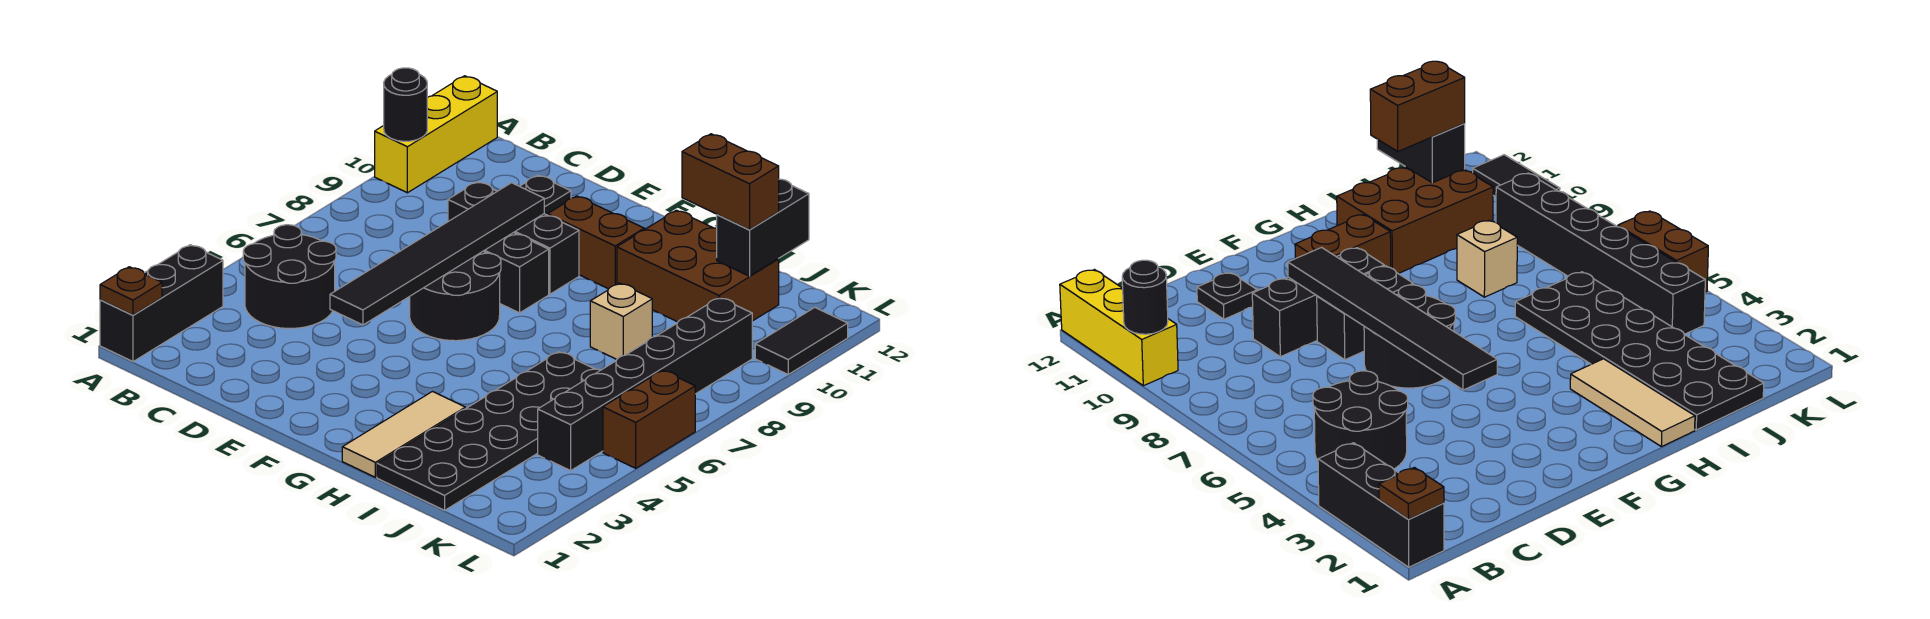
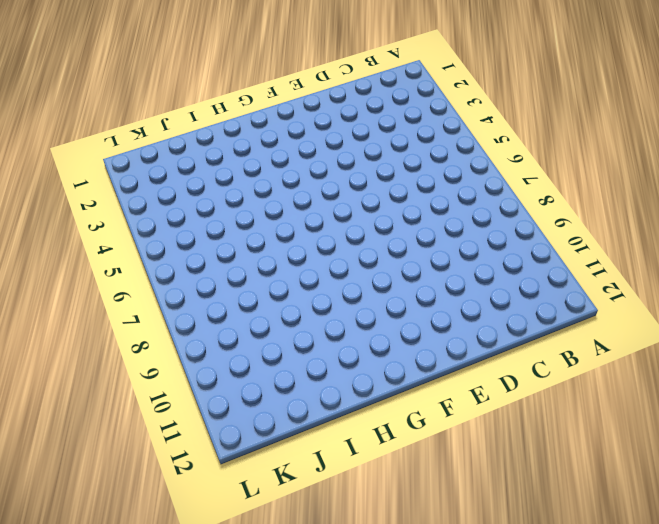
none -> black 1x3 brick [100,245,223,362]
none -> yellow 1x3 brick [375,76,497,193]
none -> black 2x2 round brick [243,225,336,328]

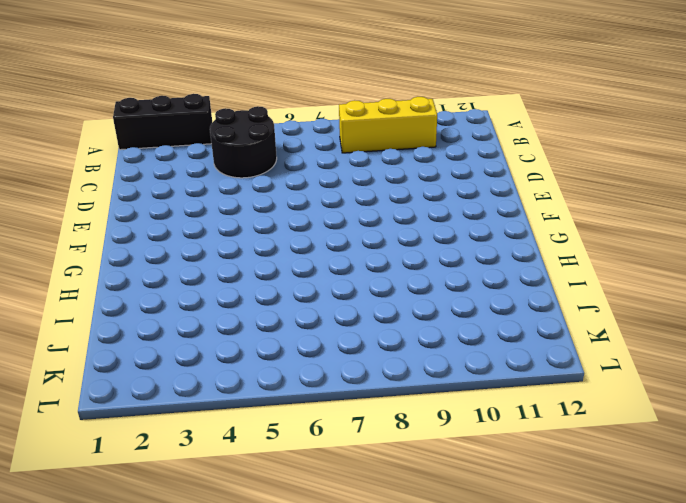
yellow 1x3 brick [339,97,437,153] -> yellow 1x3 brick moved to [375,76,497,193]
none -> black 1x3 brick [448,182,579,294]
none -> black 1x1 plate [520,175,571,215]
none -> black 2x2 round brick [410,251,501,341]

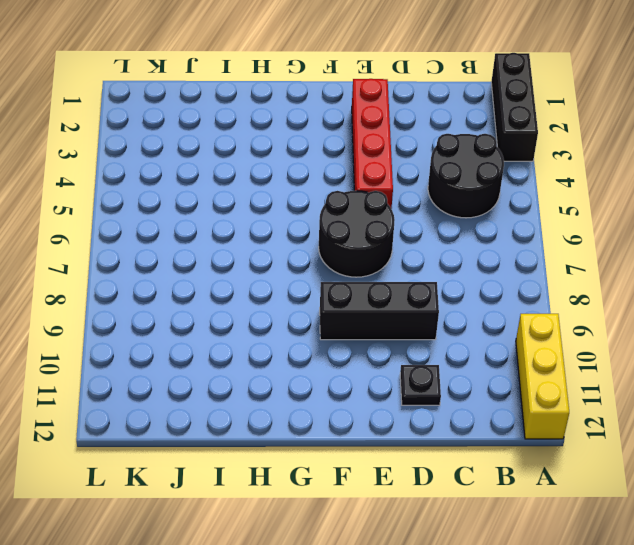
red 1x4 brick [352,79,393,209] -> none
none -> black 1x2 brick [484,232,549,313]
none -> brown 1x2 brick [548,196,644,289]
none -> tan 1x3 tile [342,392,465,477]

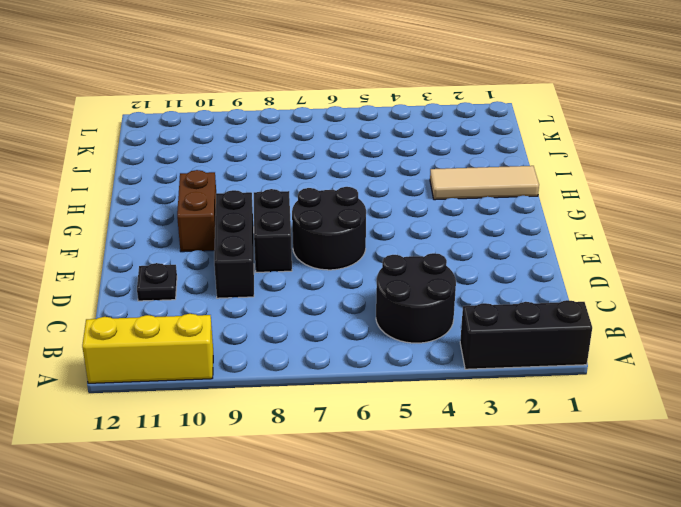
none -> brown 2x3 brick [617,210,779,322]
none -> black 2x6 plate [377,352,600,510]
none -> tan 1x1 brick [590,283,652,359]

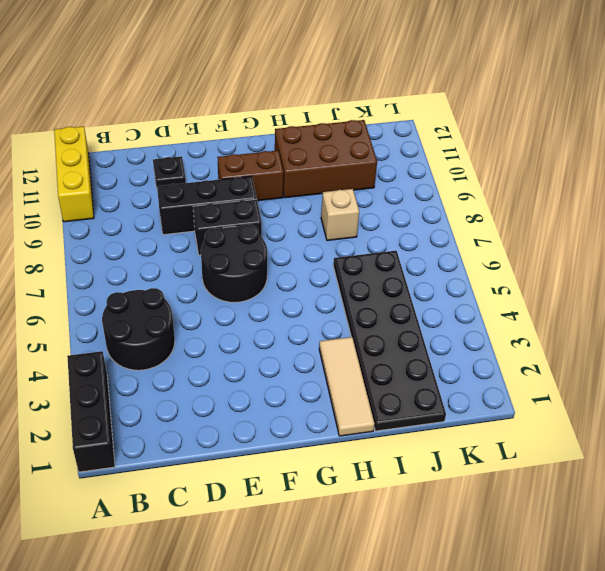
none -> black 1x6 brick [538,297,752,471]
none -> brown 1x2 brick [603,370,695,468]
none -> black 1x2 tile [755,308,848,374]

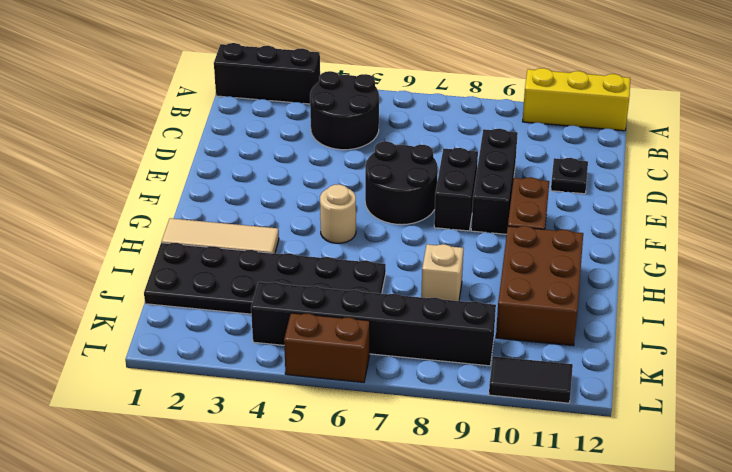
tan 1x1 round brick [320,184,356,243] -> none
none -> brown 1x1 plate [100,267,162,315]
none -> black 1x1 round brick [384,68,427,141]
none -> black 1x6 tile [330,183,544,325]

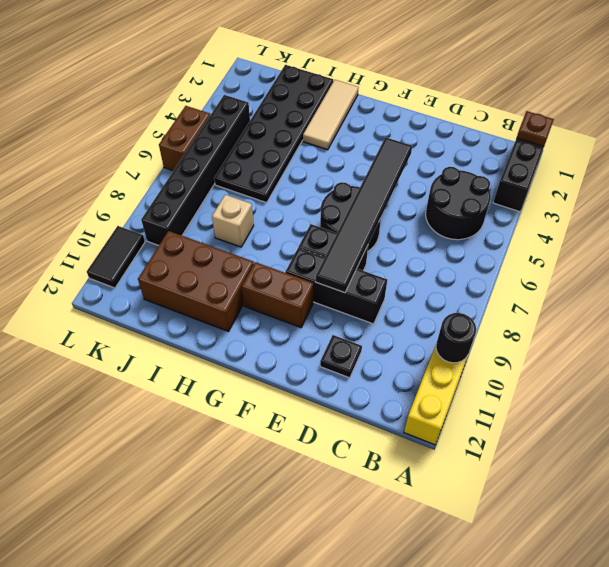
none -> black 1x2 brick [717,179,809,276]
none -> brown 1x2 brick [682,134,779,230]

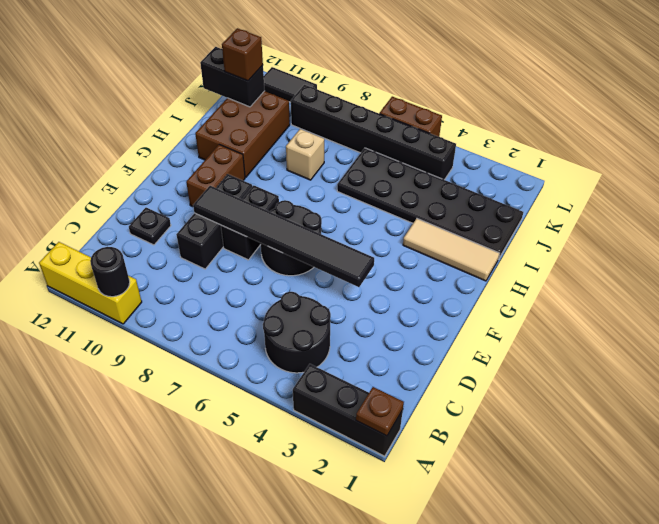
brown 1x1 brick [222,28,263,81] -> brown 1x2 brick [682,134,779,230]

